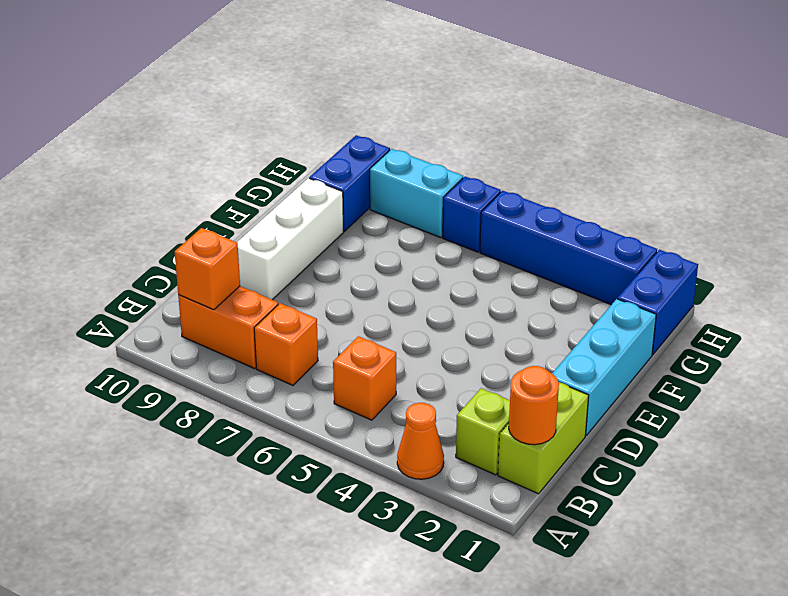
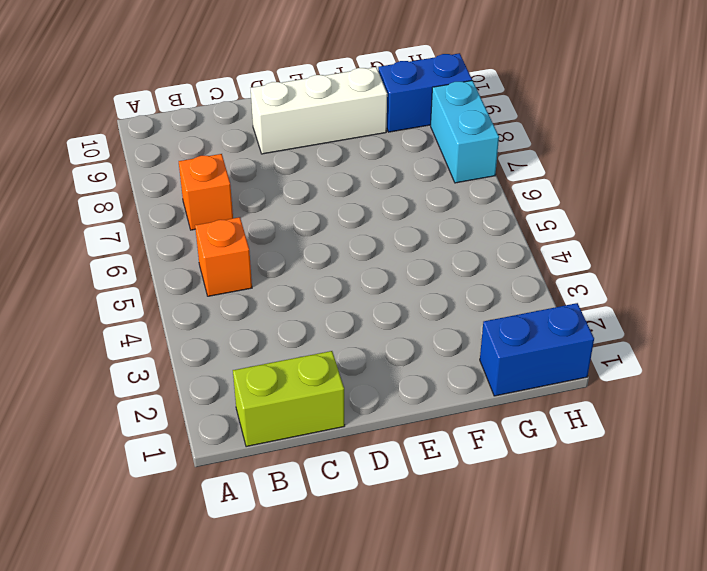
none -> orange 1x1 cone [397,403,444,479]
none -> lime 1x1 brick [456,388,510,475]
none -> orange 1x2 brick [178,286,278,368]

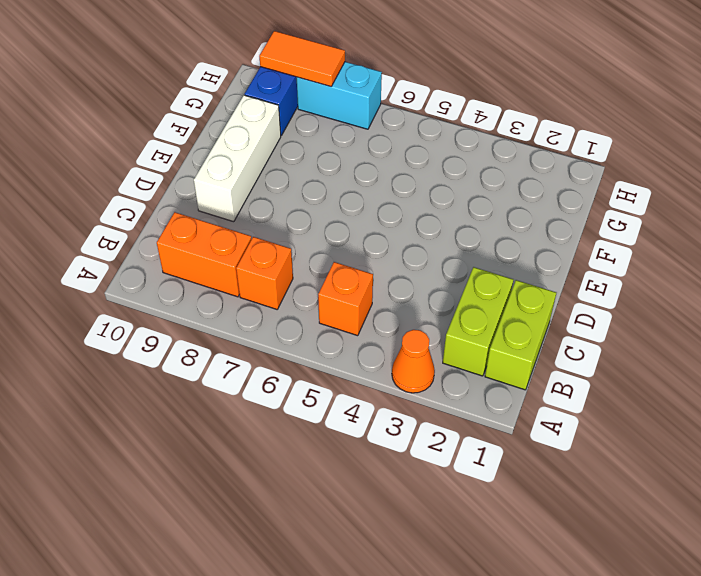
lime 1x2 brick [443,267,513,376] -> lime 1x1 brick [456,388,510,475]
orange 1x2 tile [259,31,345,86] -> none
none -> cyan 1x3 brick [552,299,656,435]
none -> blue 1x2 brick [618,250,698,355]
none -> blue 1x4 brick [480,191,657,305]

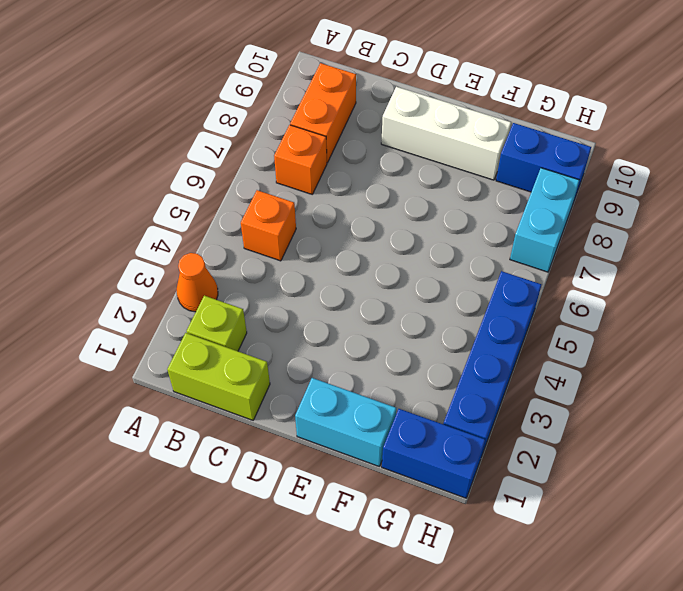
cyan 1x2 brick [295,378,396,467] -> cyan 1x3 brick [552,299,656,435]
none -> blue 1x1 brick [443,176,501,252]
none -> orange 1x1 round brick [509,366,559,445]
none -> orange 1x1 brick [175,228,240,310]

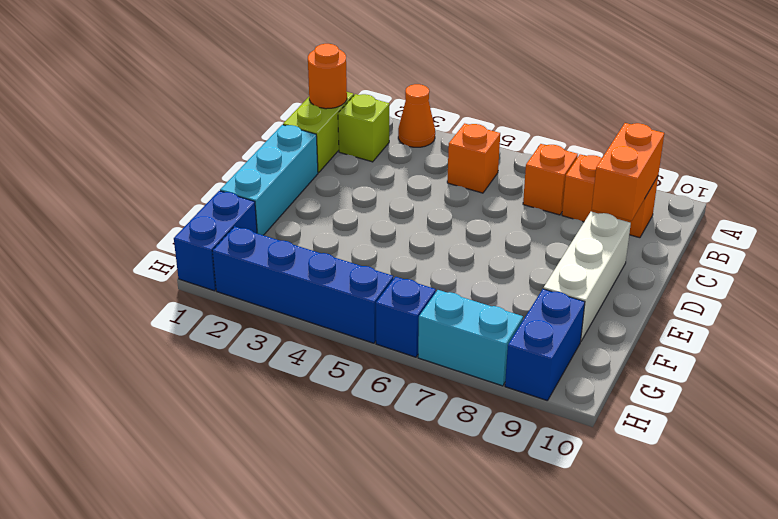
orange 1x2 brick [592,123,664,221] -> orange 1x1 brick [175,228,240,310]

